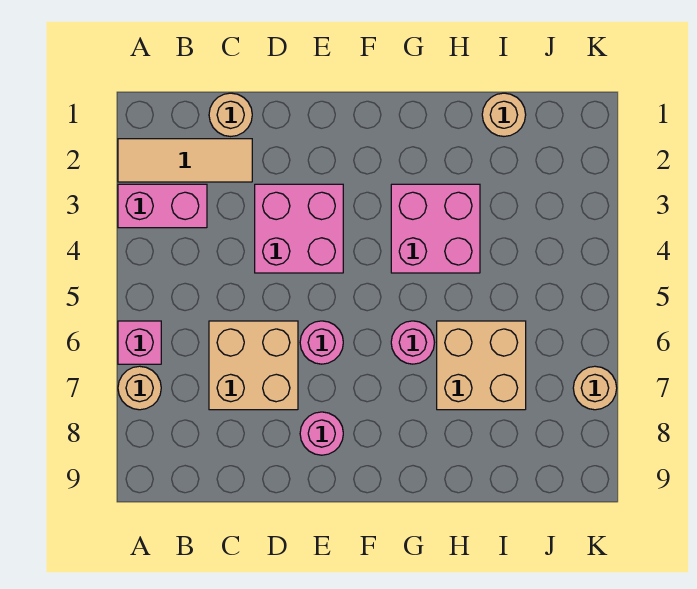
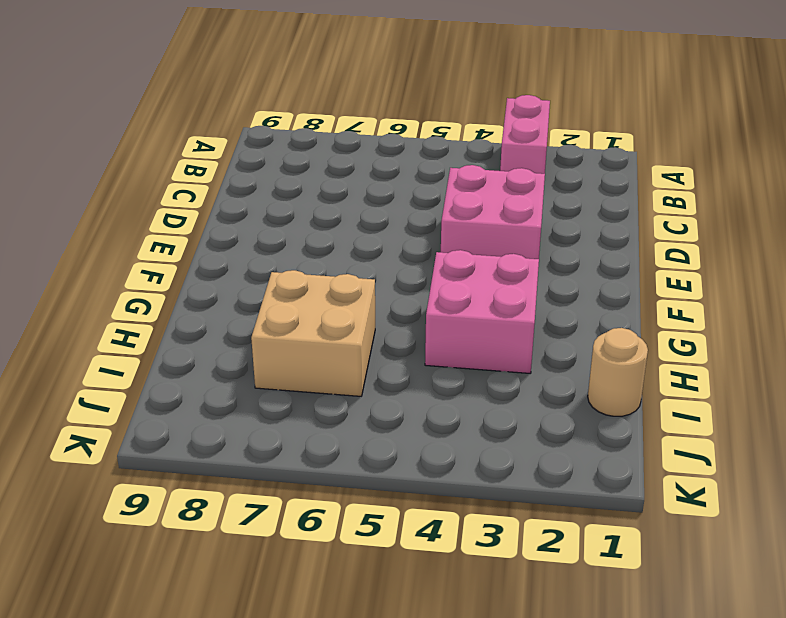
none -> tan 1x3 tile [118,139,252,182]
none -> pink 1x1 brick [118,321,161,364]
none -> tan 1x1 round brick [118,366,161,410]

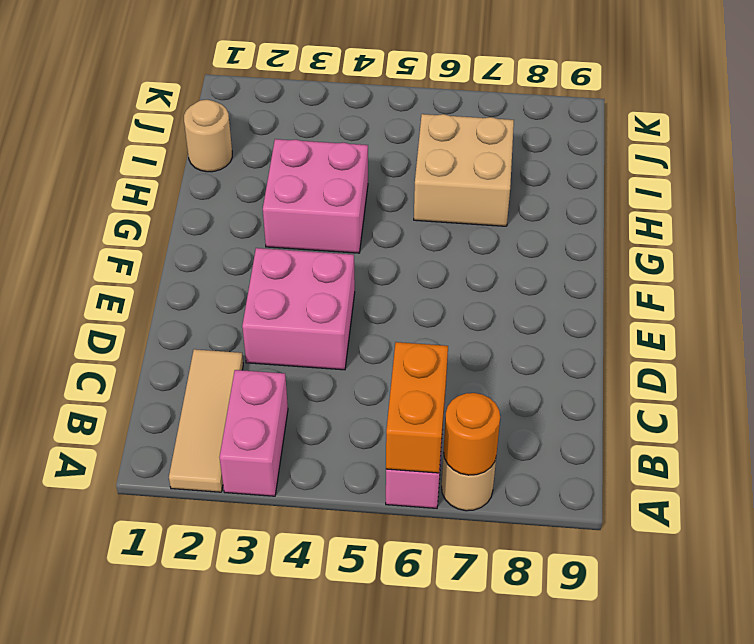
orange 1x2 brick [386,342,448,473] -> none
orange 1x1 round brick [444,393,500,475] -> none
none -> tan 1x1 round brick [209,93,252,137]
none -> tan 2x2 brick [209,321,298,410]
none -> pink 1x1 round brick [300,321,343,364]

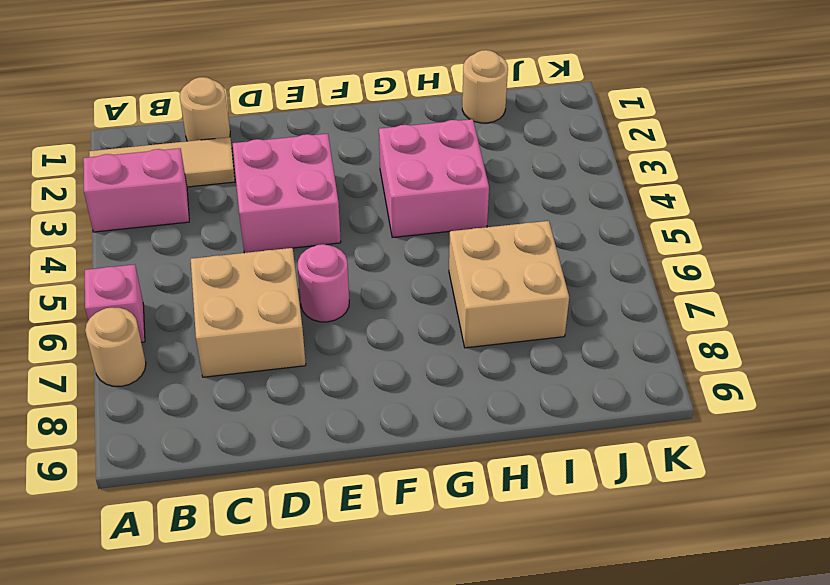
none -> pink 1x1 round brick [300,412,343,455]
none -> pink 1x1 round brick [391,321,434,364]
none -> tan 1x1 round brick [573,366,617,410]

